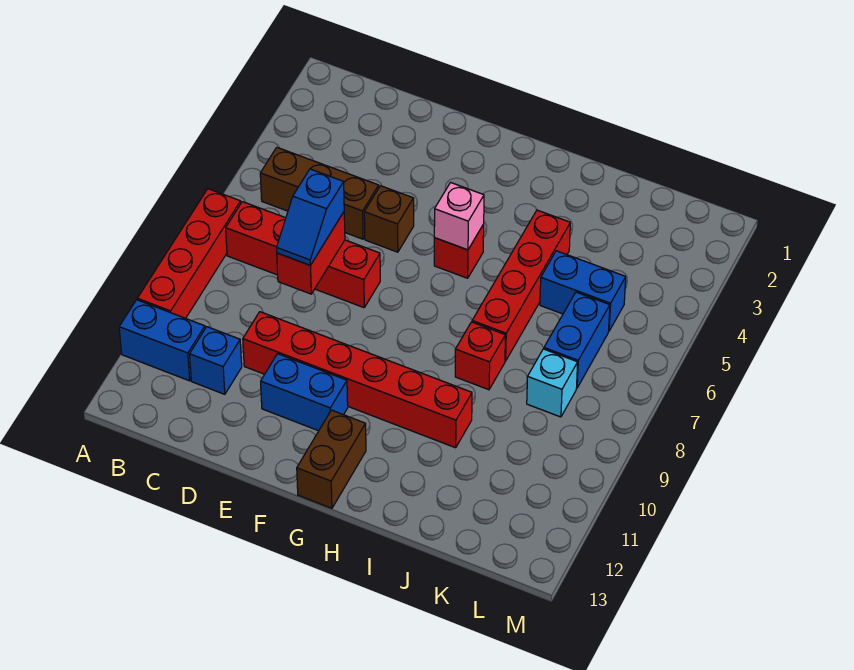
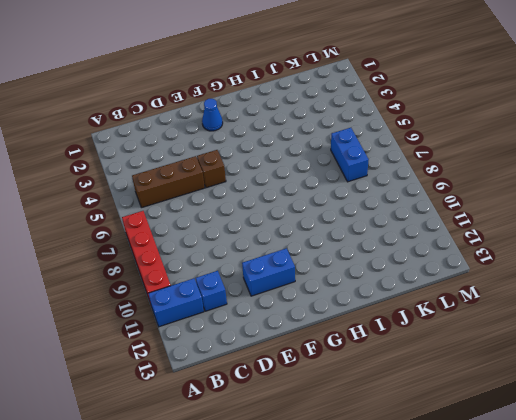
blue 1x1 cone [202,99,223,131] -> none
none -> red 1x4 brick [226,202,380,308]
none -> red 1x6 brick [243,312,472,448]
none -> red 1x1 brick [434,224,484,278]

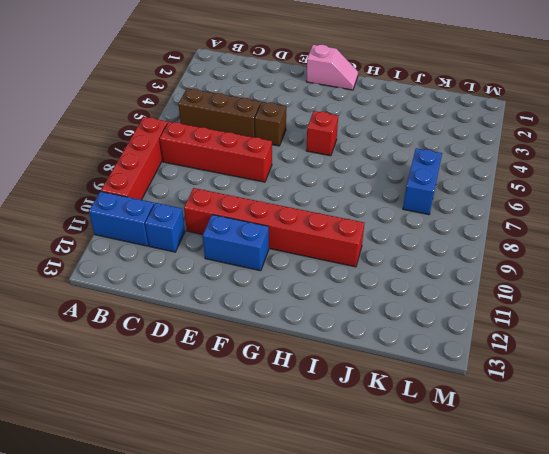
pink 1x2 slope [306,45,358,90] -> none
none -> brown 1x2 brick [297,410,366,508]
none -> red 1x4 brick [472,210,570,361]
none -> red 1x1 brick [455,322,505,390]

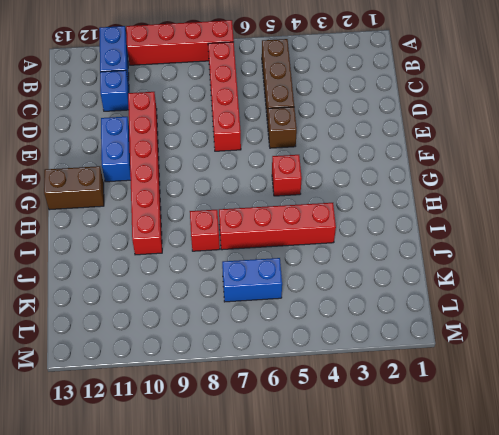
none -> blue 1x2 brick [540,251,626,331]
none -> cyan 1x1 brick [527,349,578,417]
none -> red 1x2 brick [277,212,345,294]

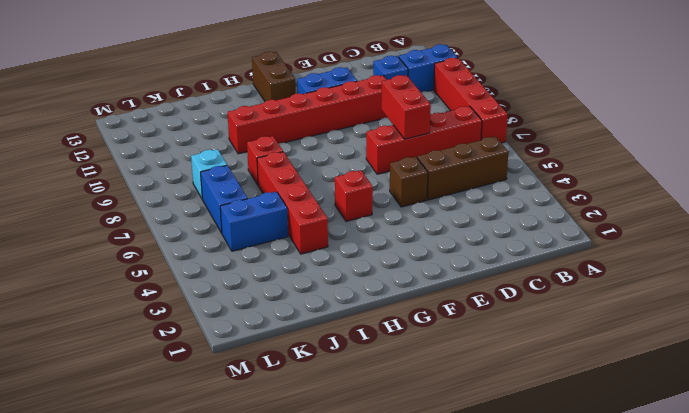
none -> pink 1x1 brick [434,183,484,250]
none -> blue 1x2 slope [277,169,344,265]

